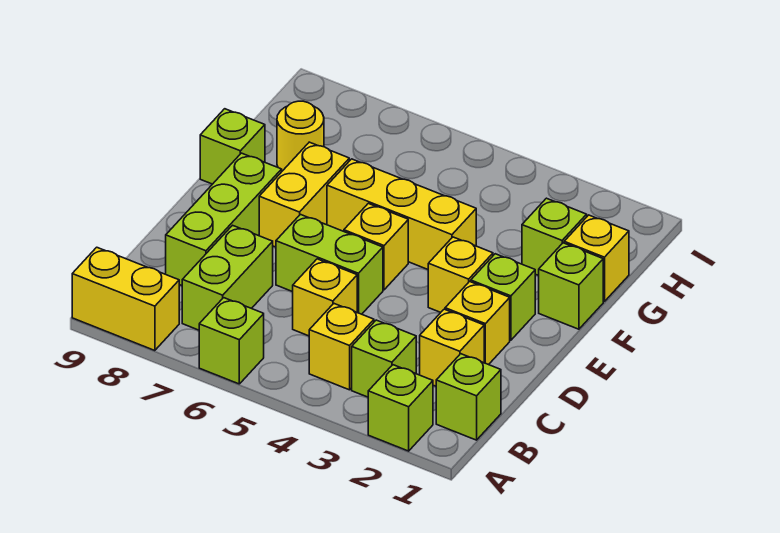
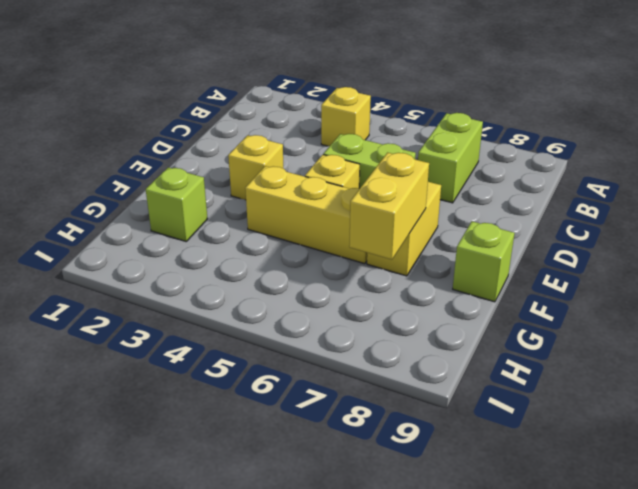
yellow 1x2 brick [349,153,429,260] -> yellow 1x2 brick turned to [72,247,179,351]
none -> lime 1x1 brick [368,365,433,451]
none -> lime 1x1 brick [199,298,264,384]
none -> lime 1x1 brick [436,354,501,440]

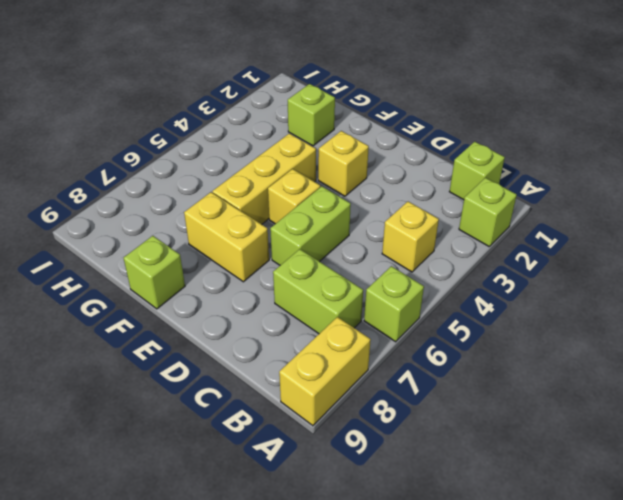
none -> lime 1x1 brick [352,320,416,397]
none -> yellow 1x1 brick [420,309,484,386]
none -> yellow 1x1 brick [293,259,357,336]

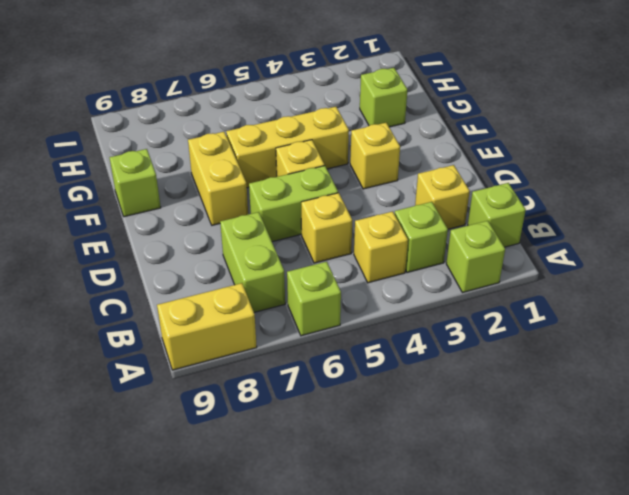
none -> lime 1x3 brick [166,153,282,286]
none -> yellow 1x1 brick [445,282,510,365]
none -> lime 1x1 brick [471,254,535,340]

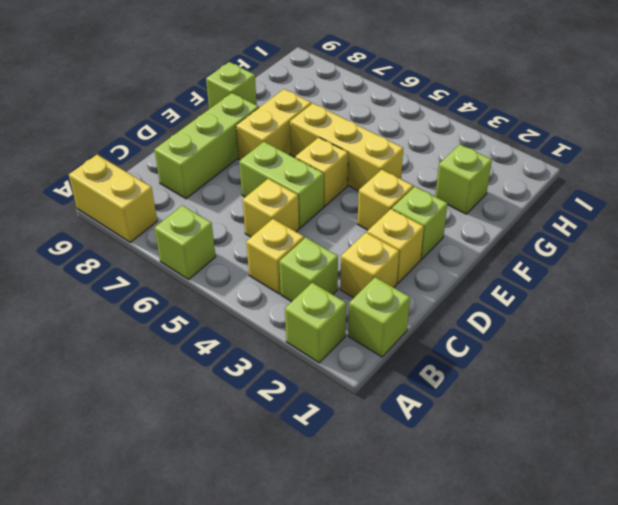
none -> lime 1x2 brick [182,225,273,330]
none -> lime 1x1 brick [539,243,603,329]
none -> yellow 1x1 brick [564,215,629,302]

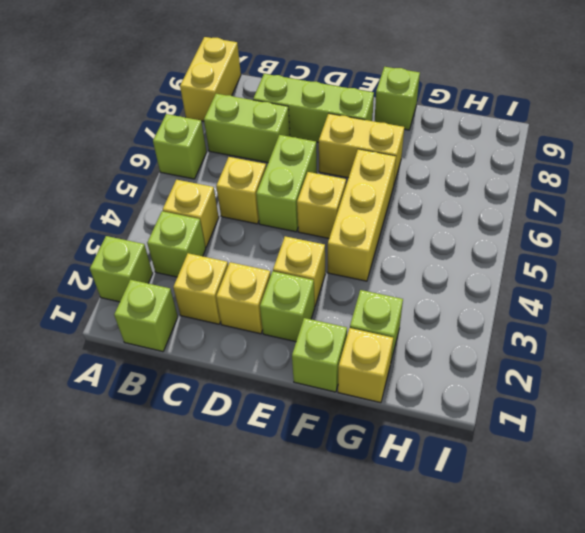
none -> yellow 1x1 round brick [277,101,324,171]

